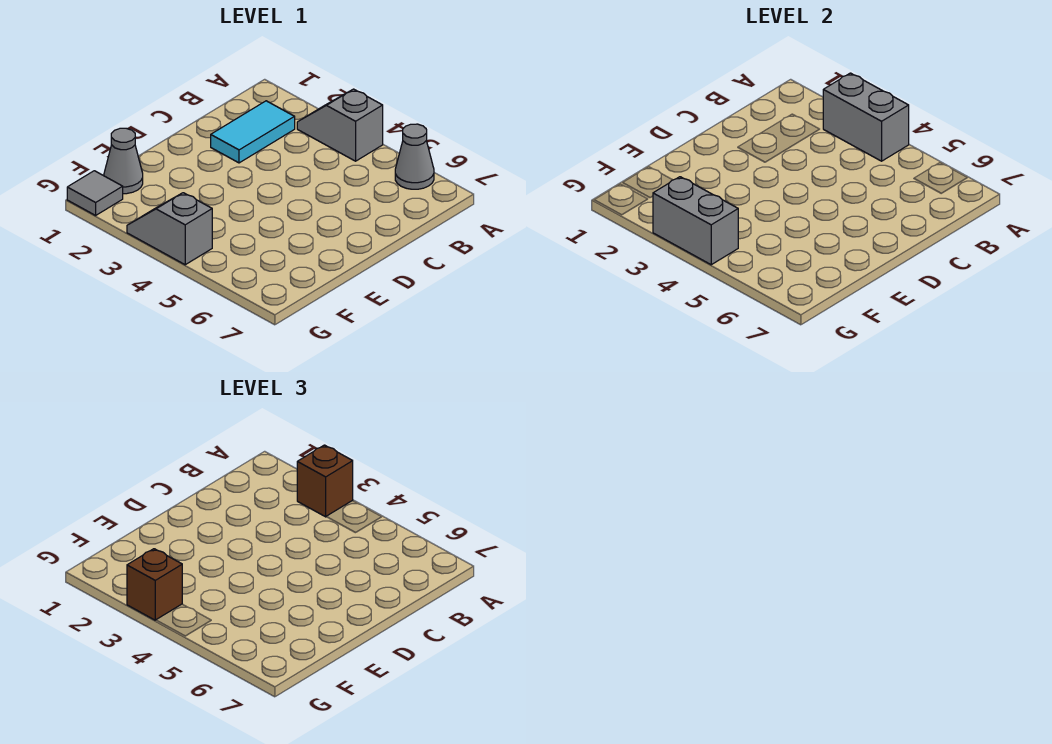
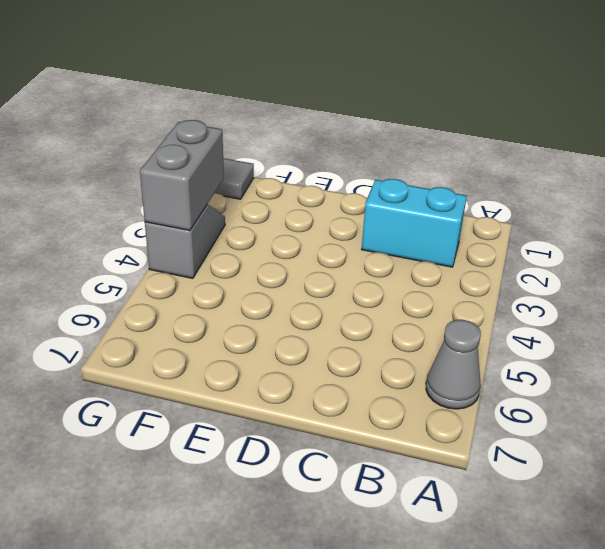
cyan 1x2 brick [362,179,467,267] -> cyan 1x2 tile [211,101,295,163]
none -> grey 1x2 slope [297,89,383,161]
none -> grey 1x1 cone [104,128,143,194]

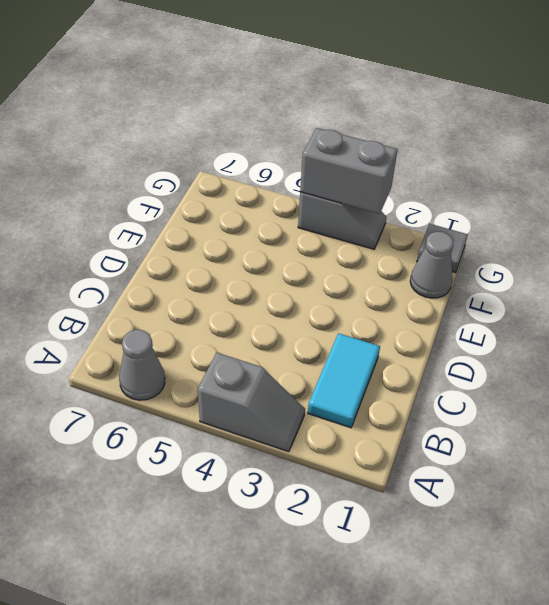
none -> grey 1x2 brick [823,73,909,161]
none -> brown 1x1 brick [297,445,353,517]

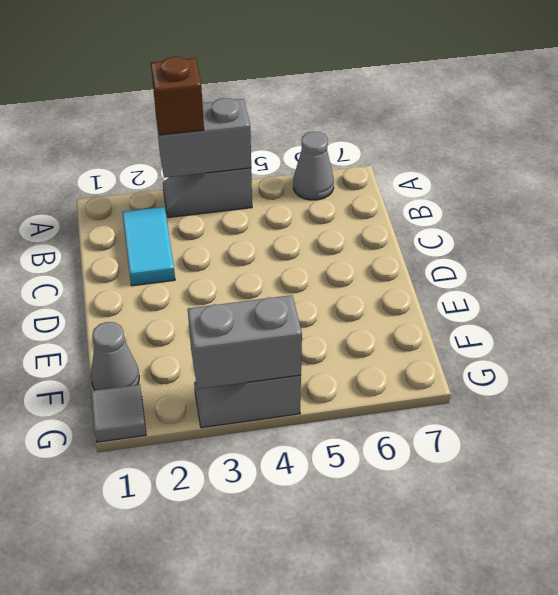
none -> brown 1x1 brick [127,549,182,620]

